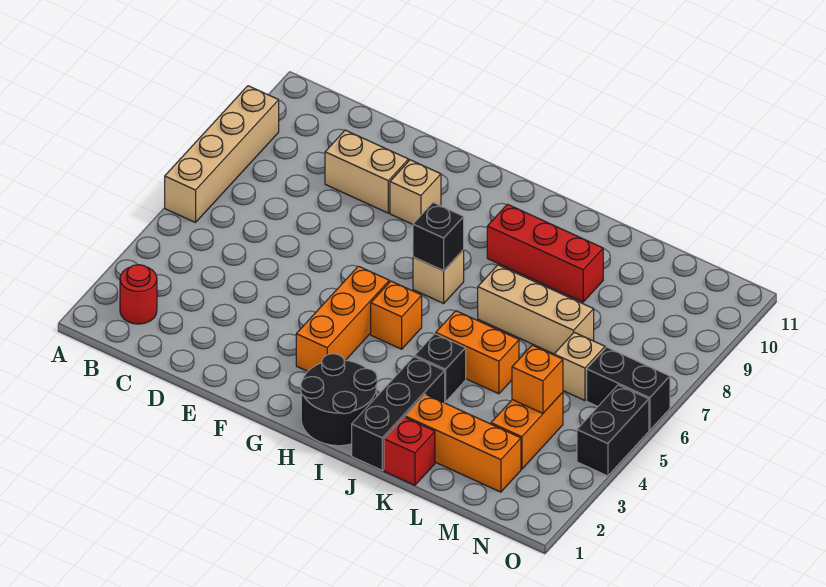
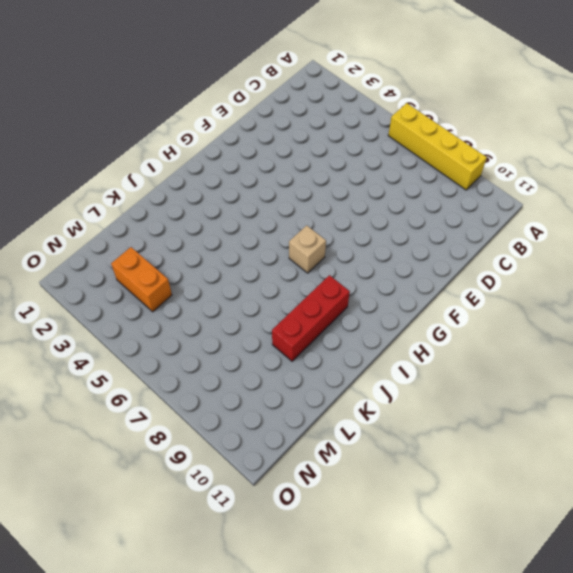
yellow 1x4 brick [388,103,487,190] -> tan 1x4 brick [165,86,279,223]
none -> red 1x1 round brick [120,265,157,324]
none -> tan 1x2 brick [325,130,409,213]
none -> tan 1x1 brick [390,160,441,224]

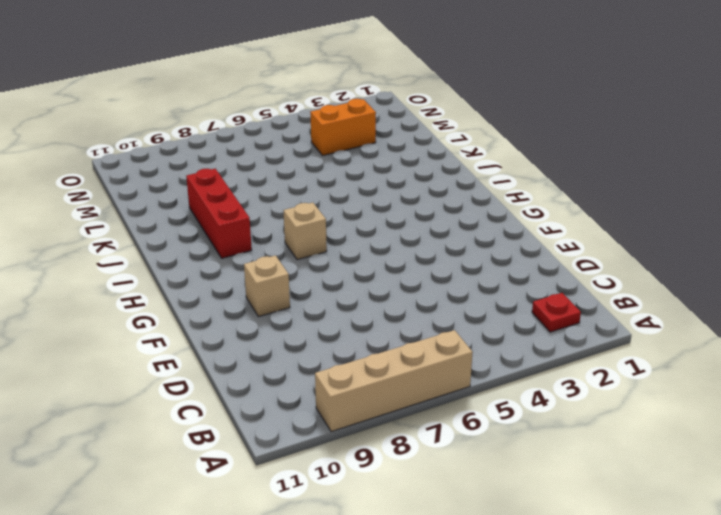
red 1x1 plate [532,293,581,332] -> red 1x1 round brick [120,265,157,324]
none -> tan 1x2 brick [325,130,409,213]
none -> orange 1x3 brick [296,266,389,371]
none -> black 2x2 round brick [301,354,377,446]

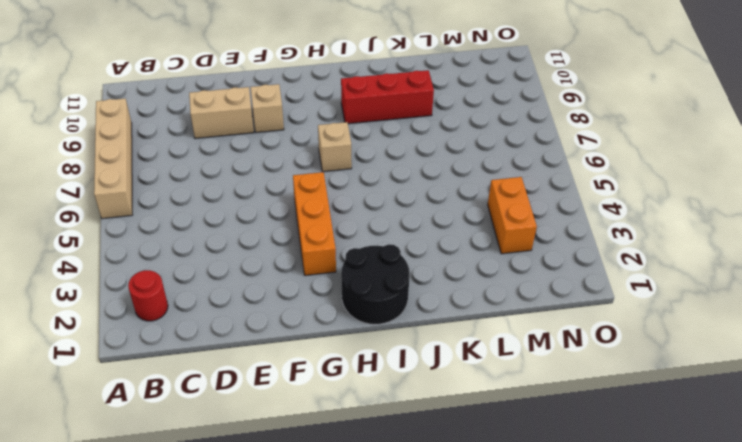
none -> orange 1x1 brick [371,281,422,349]
none -> black 1x3 brick [352,357,445,470]
none -> black 1x1 brick [415,334,466,402]

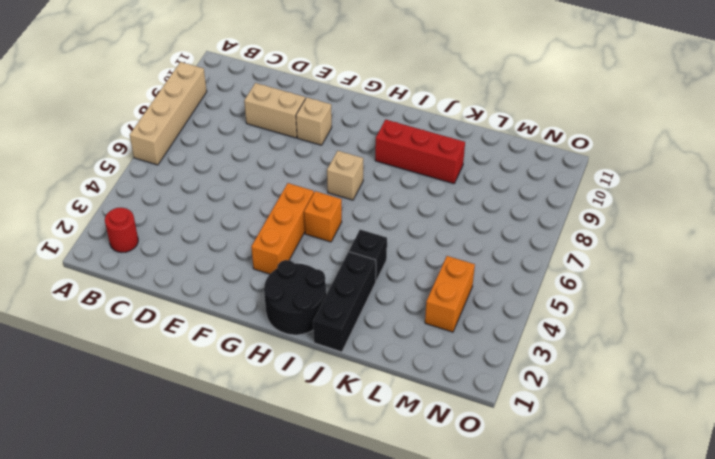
none -> orange 1x2 brick [436,311,519,394]
none -> tan 1x3 brick [478,265,594,354]
none -> red 1x1 brick [384,417,435,485]

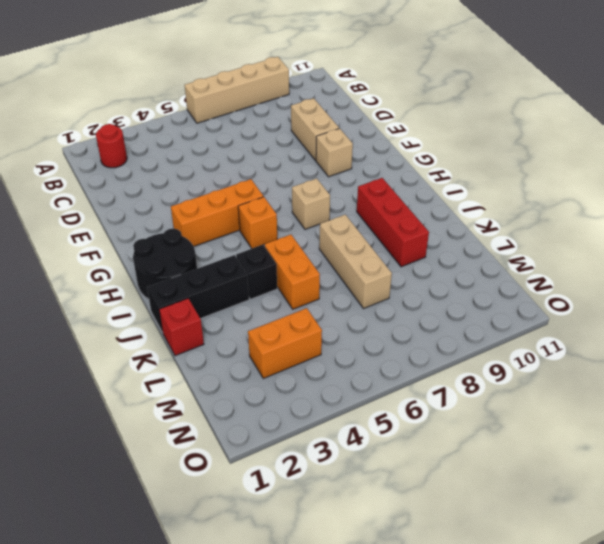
none -> orange 1x3 brick [405,394,521,492]
none -> tan 1x1 brick [554,332,605,400]
none -> black 1x2 brick [587,347,670,430]

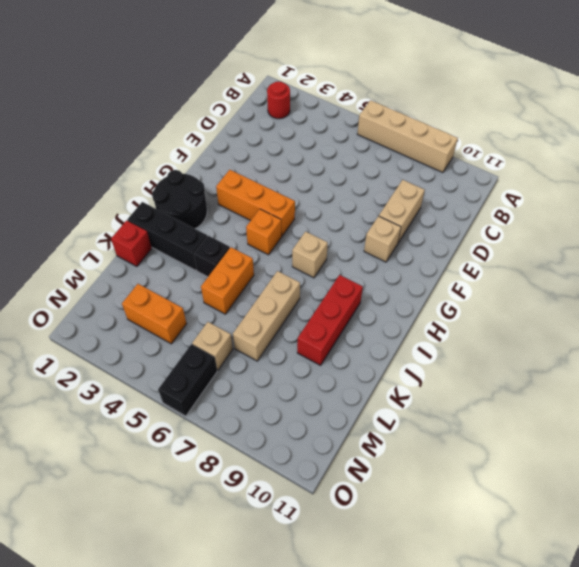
none -> orange 1x3 brick [405,394,521,492]
none -> black 1x2 brick [577,385,649,476]
none -> black 1x1 brick [413,203,464,271]

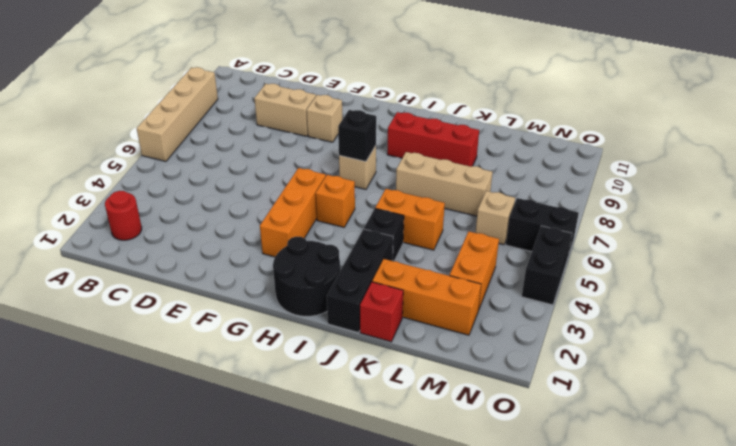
none -> orange 1x1 brick [512,345,563,413]

